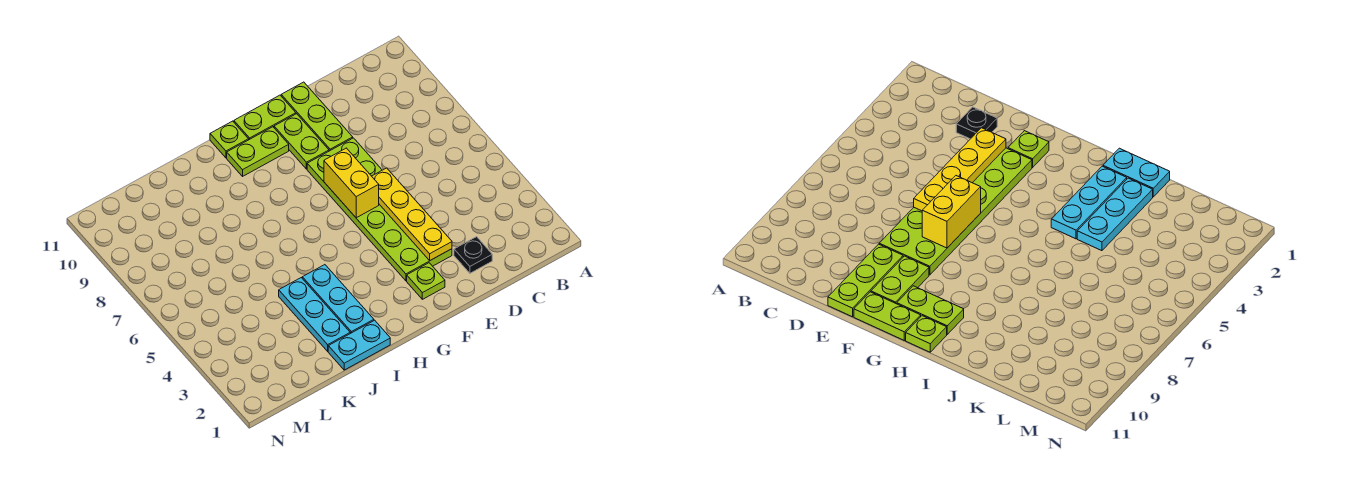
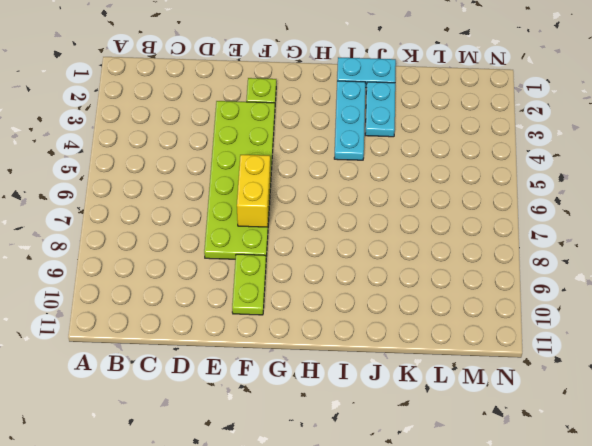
cyan 1x2 plate [365,82,395,137] -> cyan 1x3 plate [279,278,350,351]
none -> black 1x1 plate [454,237,492,273]
none -> lime 1x3 plate [281,82,353,151]
none -> lime 1x2 plate [234,95,296,140]

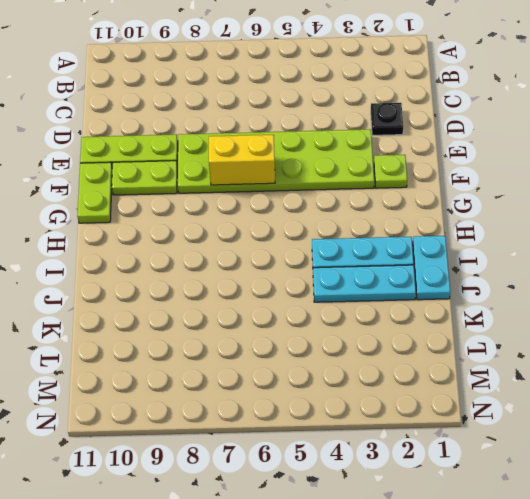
none -> lime 1x2 plate [227,127,289,176]
none -> lime 1x1 plate [210,121,249,158]
none -> yellow 1x4 plate [372,168,452,260]

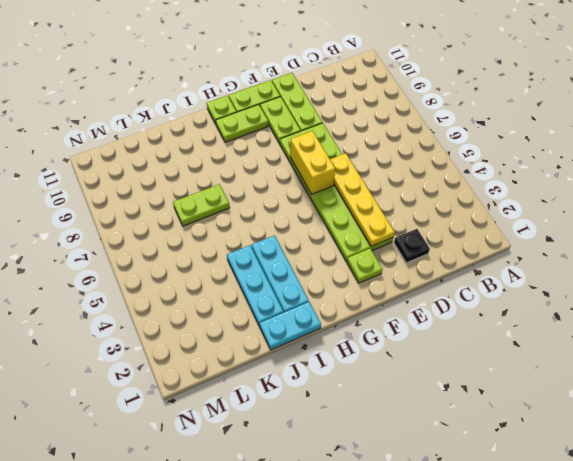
lime 1x2 plate [173,184,230,226] -> none

